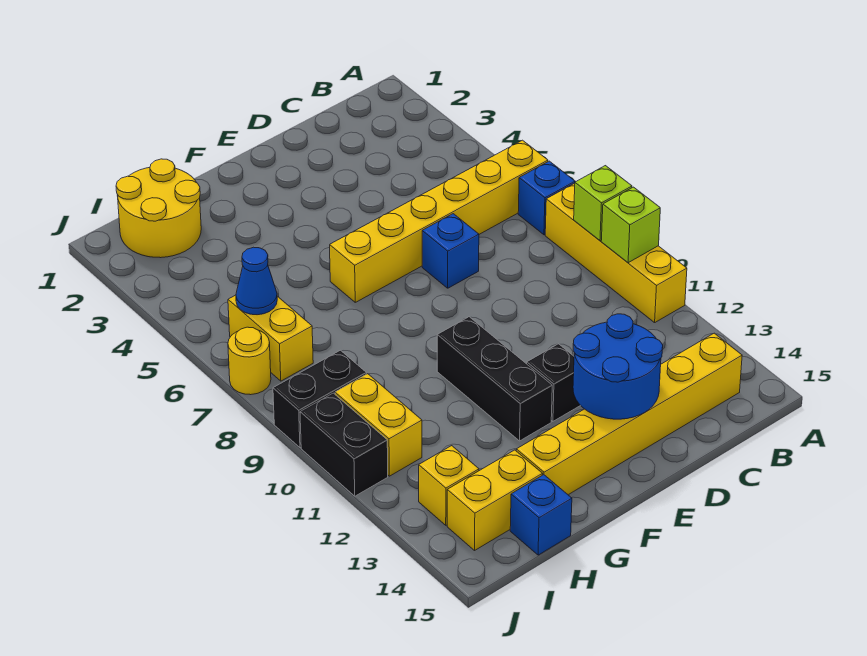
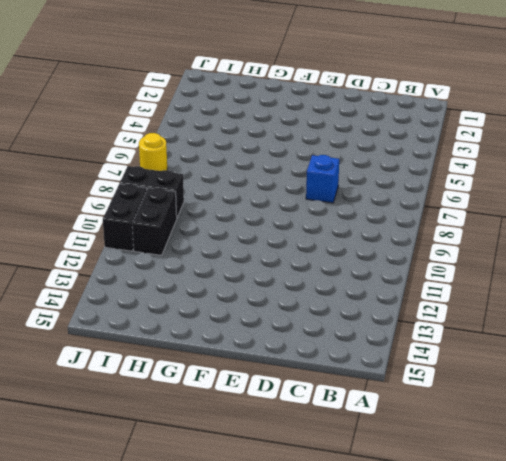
black 1x2 brick [132,188,177,255] -> yellow 1x2 brick [335,374,422,476]
none -> yellow 1x6 brick [330,140,548,302]
none -> blue 1x1 brick [518,161,575,235]
none -> yellow 1x4 brick [545,183,687,323]

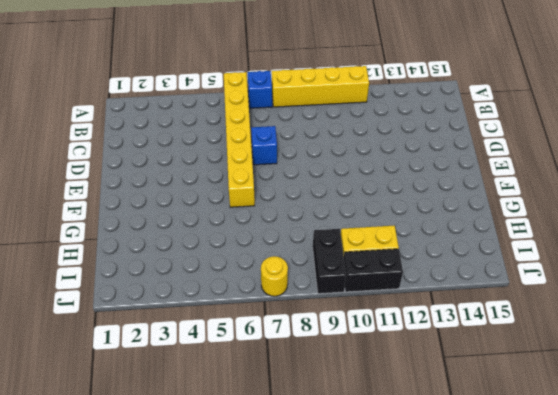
none -> yellow 1x6 brick [516,333,742,495]
none -> black 1x1 brick [527,344,581,421]
none -> black 1x3 brick [437,317,552,441]

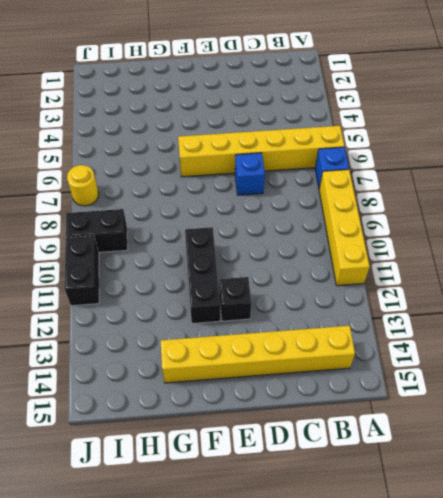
none -> yellow 2x2 round brick [116,159,201,258]
none -> yellow 1x2 brick [447,450,542,550]
none -> blue 1x1 brick [510,475,572,555]

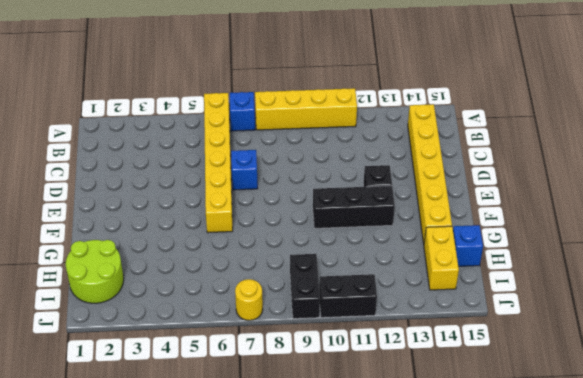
lime 2x2 round brick [66,240,124,303] -> yellow 2x2 round brick [116,159,201,258]
none -> yellow 1x2 brick [228,295,313,381]
none -> yellow 1x2 brick [335,374,422,476]
none -> yellow 1x1 brick [419,446,479,525]

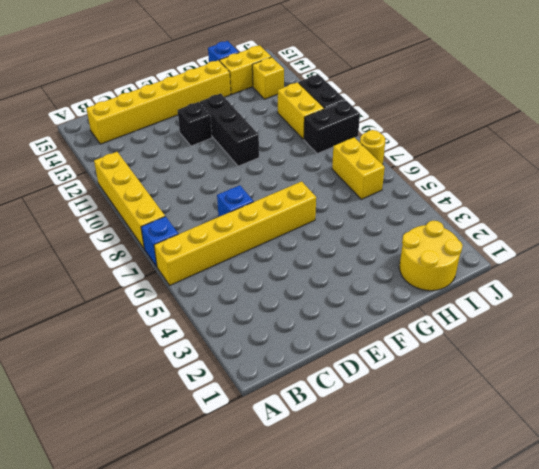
none -> lime 1x1 brick [574,166,632,241]
none -> lime 1x1 brick [601,187,660,263]
none -> blue 2x2 round brick [573,314,663,419]

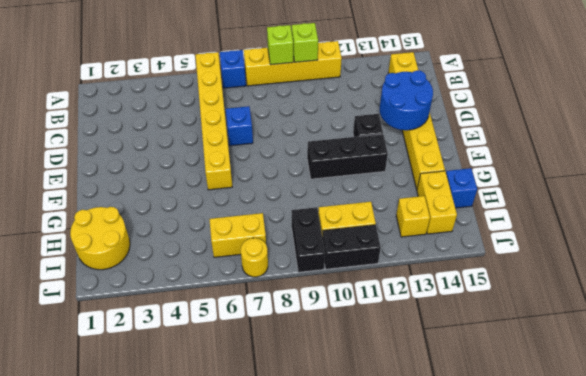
none -> blue 1x1 cone [236,247,277,315]

